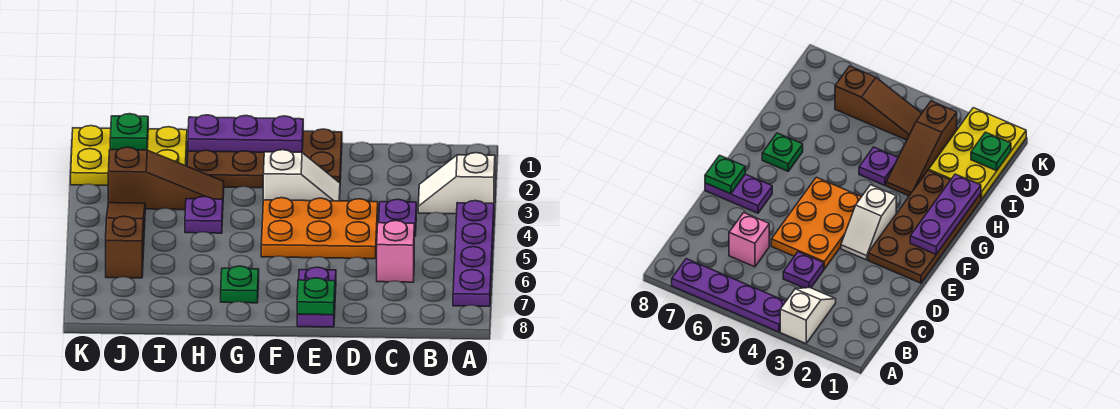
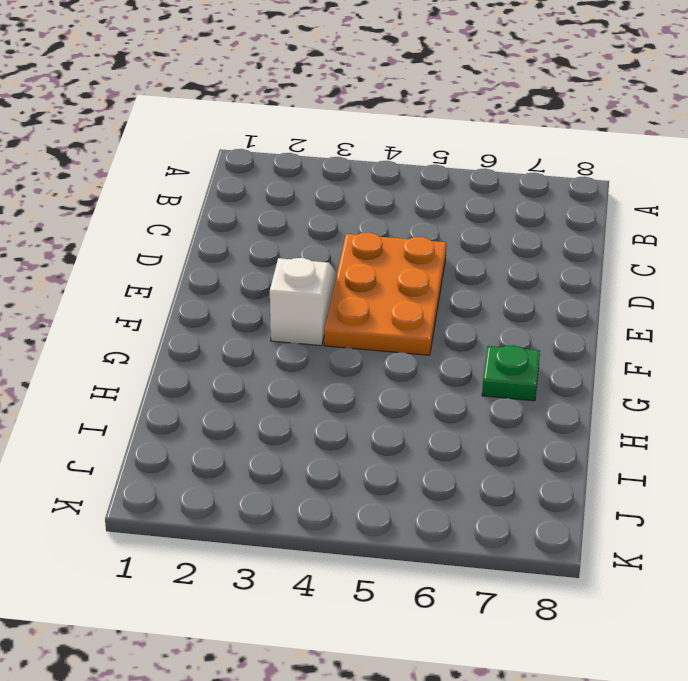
none -> white 1x2 slope [418,153,495,214]
none -> purple 1x4 plate [453,201,494,306]
none -> purple 1x1 plate [379,199,416,236]

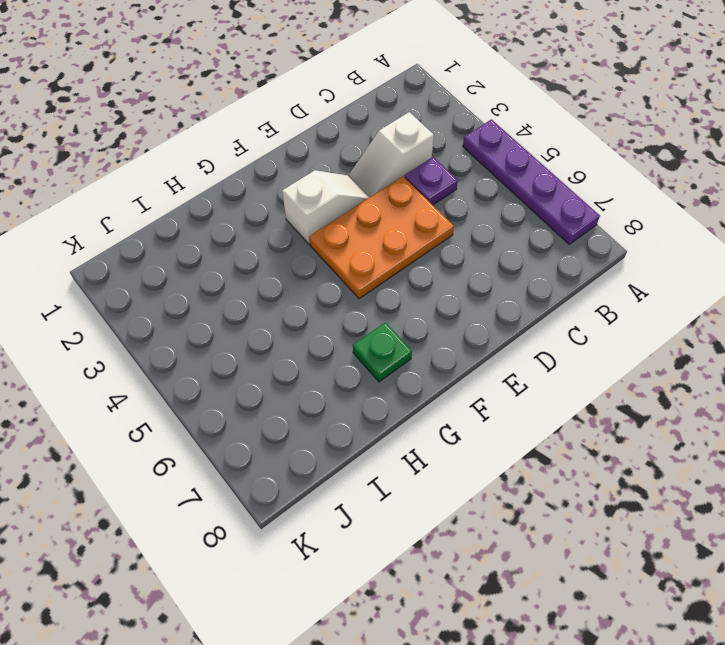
white 1x2 slope [349,112,434,198] -> white 1x2 slope moved to [418,153,495,214]
none -> pink 1x1 brick [377,221,414,282]
none -> brown 2x4 plate [187,129,342,188]
none -> purple 1x2 plate [297,267,336,327]

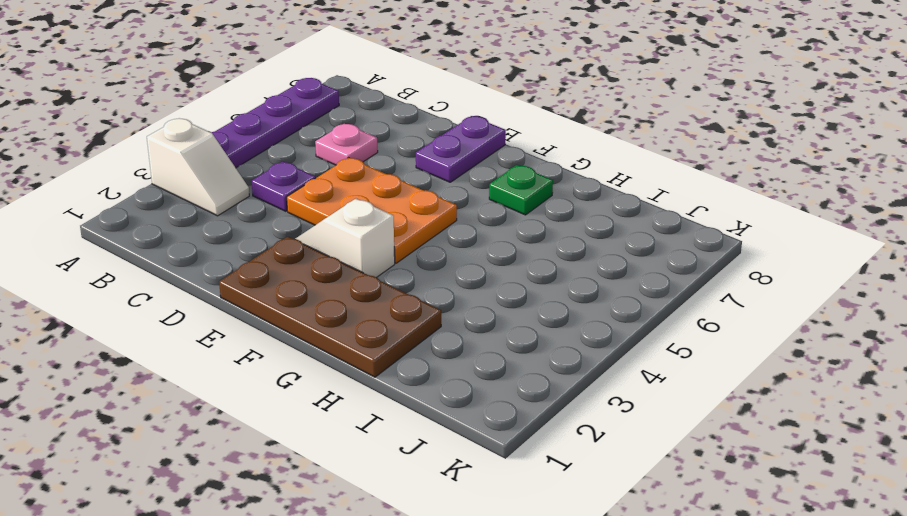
pink 1x1 plate [315,124,378,165] -> pink 1x1 brick [377,221,414,282]
none -> brown 1x3 slope [108,147,224,210]
none -> purple 1x1 plate [185,196,223,233]
none -> yellow 2x3 plate [71,126,187,185]

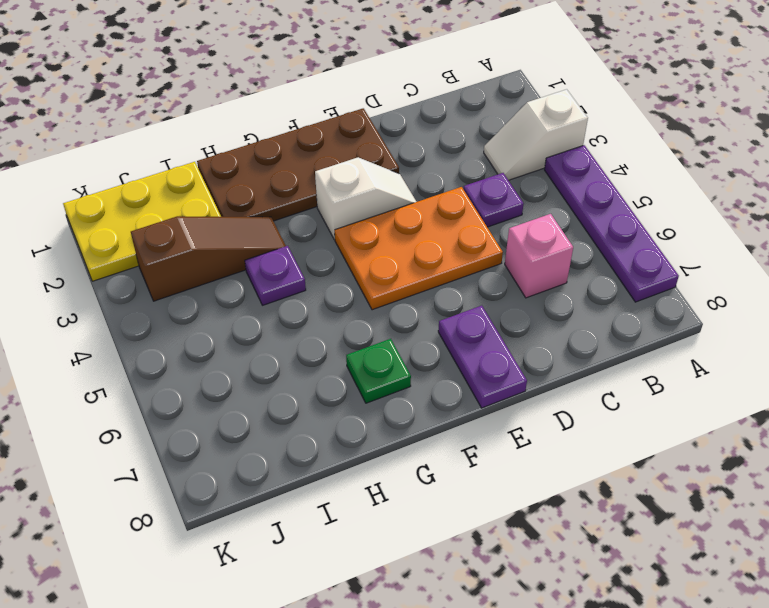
none -> brown 1x3 slope [106,203,145,278]
none -> green 1x1 plate [297,278,335,315]
none -> purple 1x3 plate [188,115,303,152]

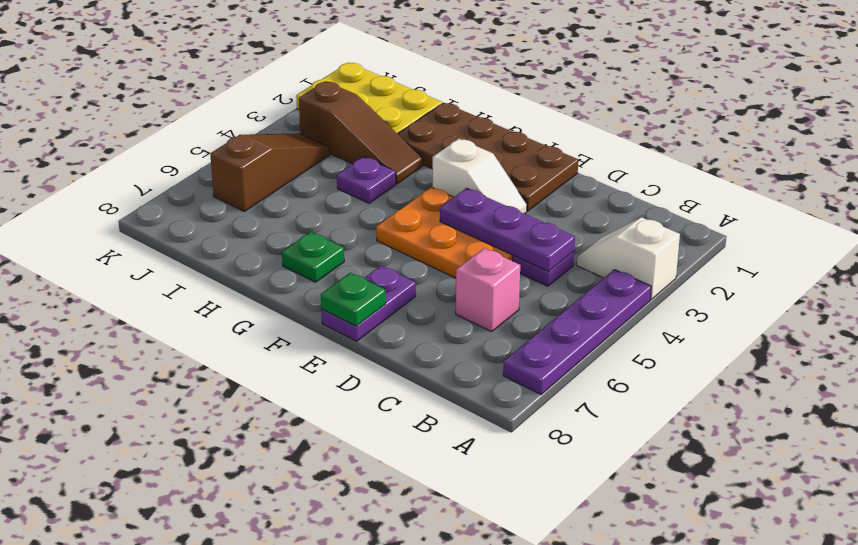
purple 1x3 plate [440,188,575,271] -> purple 1x3 plate moved to [188,115,303,152]
none -> green 1x1 plate [110,114,148,150]

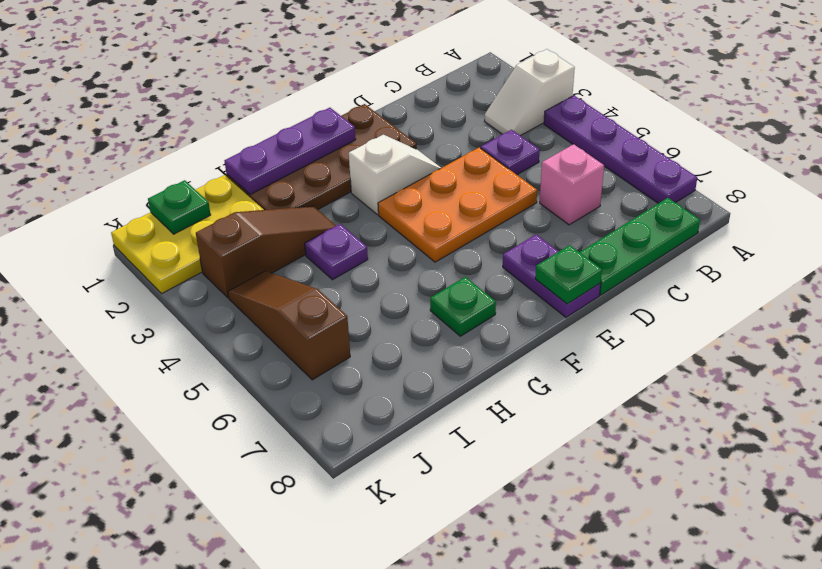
green 1x3 plate [580,198,700,295] -> none

